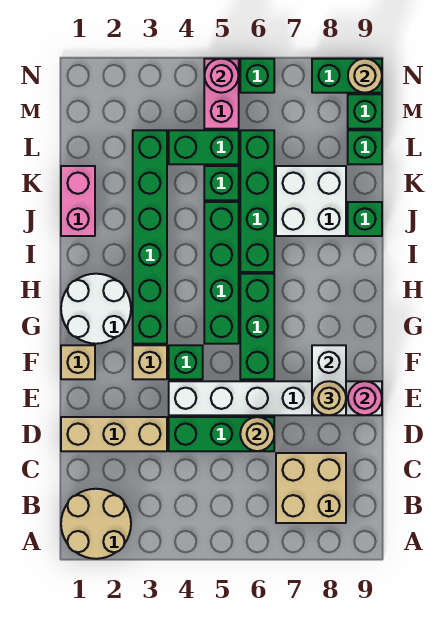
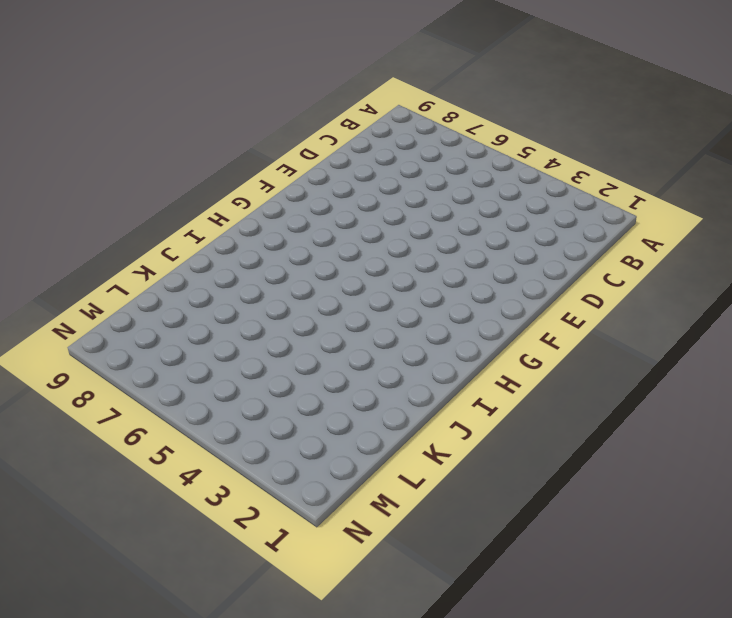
none -> tan 2x2 round brick [61,489,131,559]
none -> tan 2x2 brick [276,453,346,523]
none -> tan 1x3 brick [61,417,167,451]

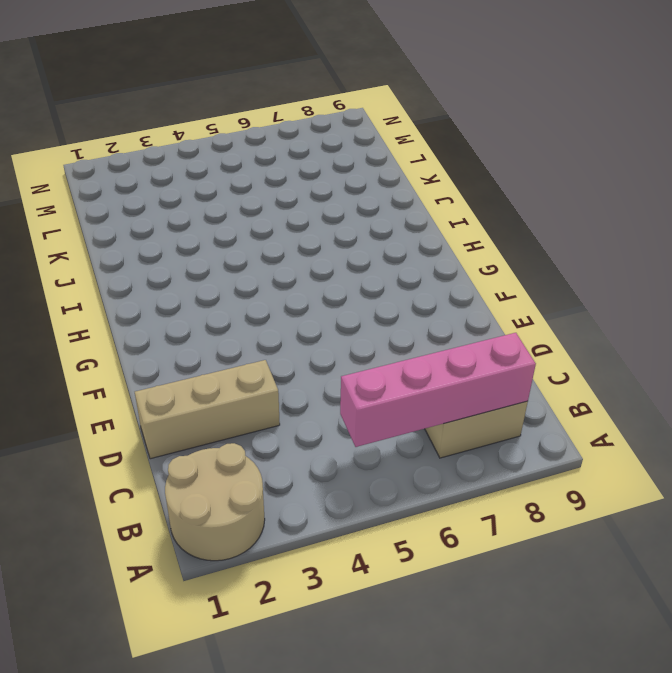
pink 1x4 brick [340,333,536,447] -> none
none -> green 1x3 brick [169,417,274,451]
none -> white 1x6 brick [169,381,382,415]
none -> tan 1x1 brick [61,345,95,379]

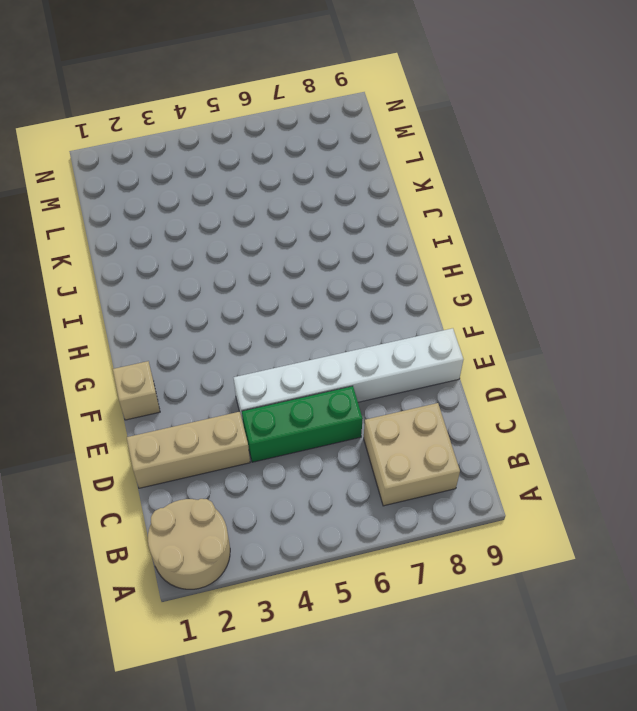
none -> tan 1x1 brick [133,345,167,379]
none -> green 1x1 brick [169,345,203,379]
none -> green 1x3 brick [240,274,274,379]

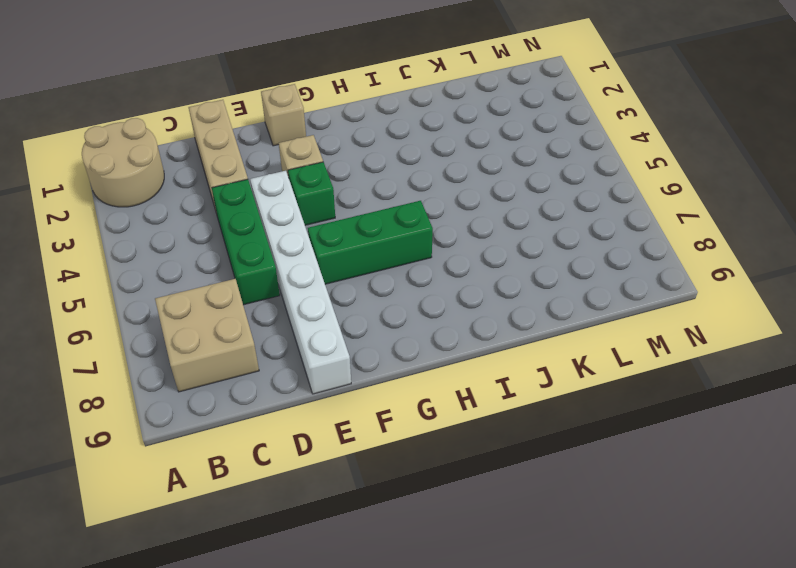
none -> white 2x2 round brick [61,274,131,344]
none -> green 1x6 brick [133,130,167,344]
none -> green 1x4 brick [204,202,239,344]

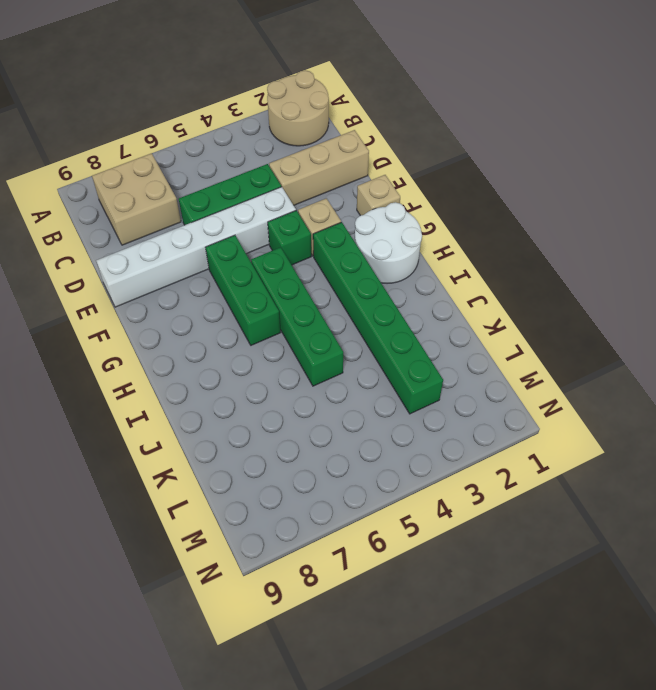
none -> green 1x4 brick [240,130,274,272]
none -> pink 1x2 brick [61,166,95,236]
none -> white 2x2 brick [276,166,346,236]

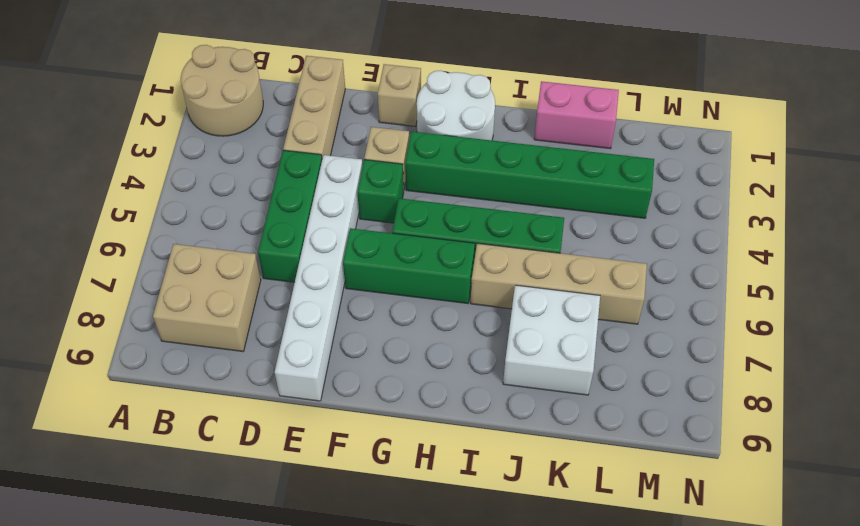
tan 1x4 brick [471,243,647,324] -> green 1x4 brick [240,130,274,272]
none -> green 1x1 brick [348,202,382,236]
none -> green 1x1 brick [204,166,239,200]
none -> green 1x2 brick [169,130,239,164]

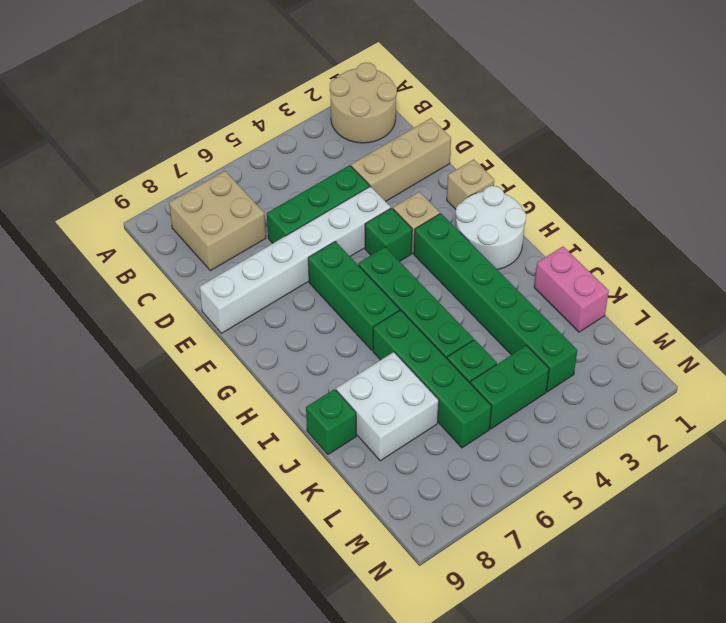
none -> green 1x1 brick [348,130,382,164]
none -> pink 1x2 brick [204,59,239,129]
none -> green 1x1 brick [348,94,382,129]

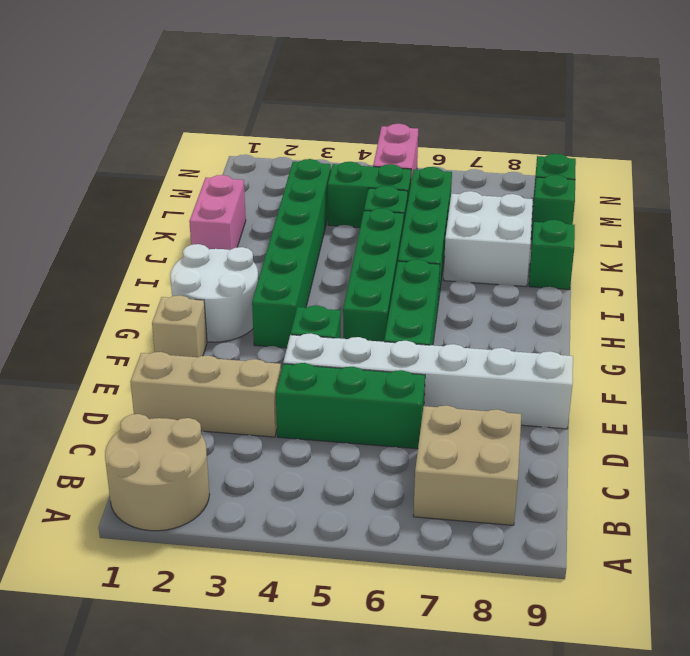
none -> tan 1x1 brick [133,345,167,379]
none -> green 1x1 brick [240,59,274,93]
none -> green 1x2 brick [312,59,382,93]

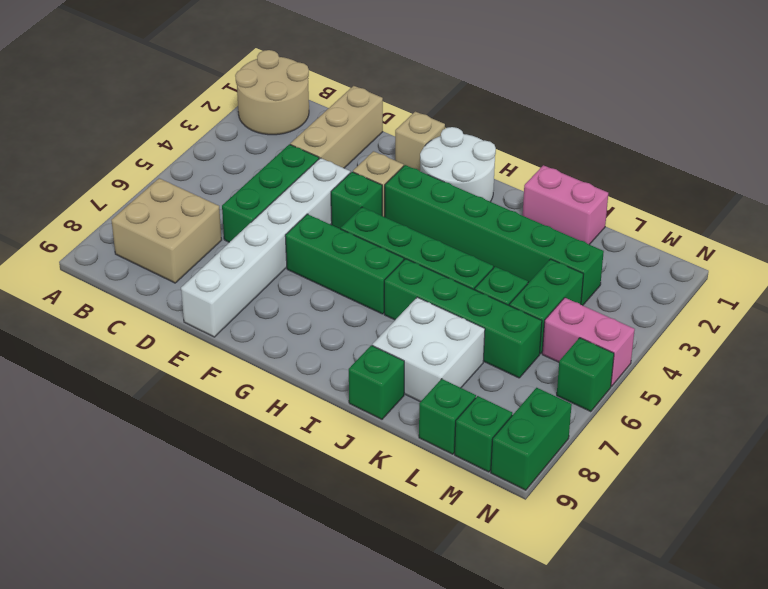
none -> tan 1x1 round brick [240,417,274,451]
none -> white 1x2 brick [312,345,346,415]
none -> pink 1x1 round brick [348,381,382,415]

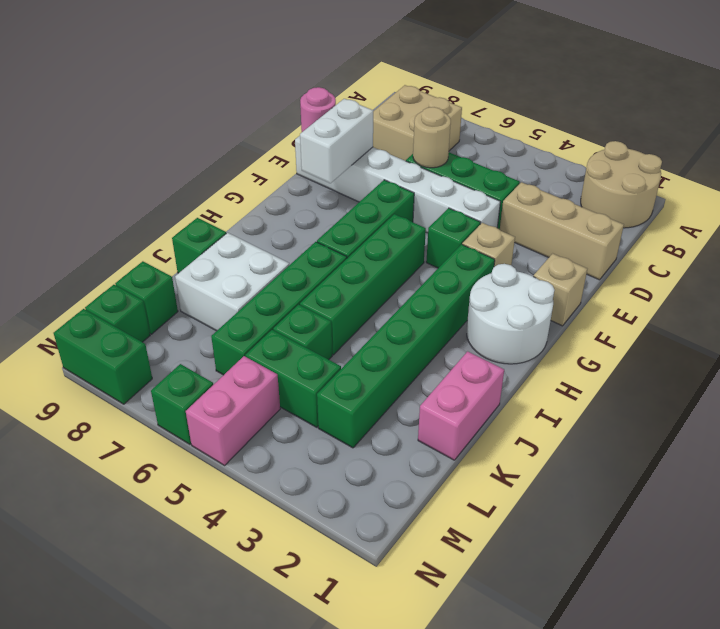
none -> pink 1x1 round brick [204,59,239,93]
none -> tan 1x1 round brick [348,59,382,93]
none -> tan 1x1 round brick [312,381,346,415]

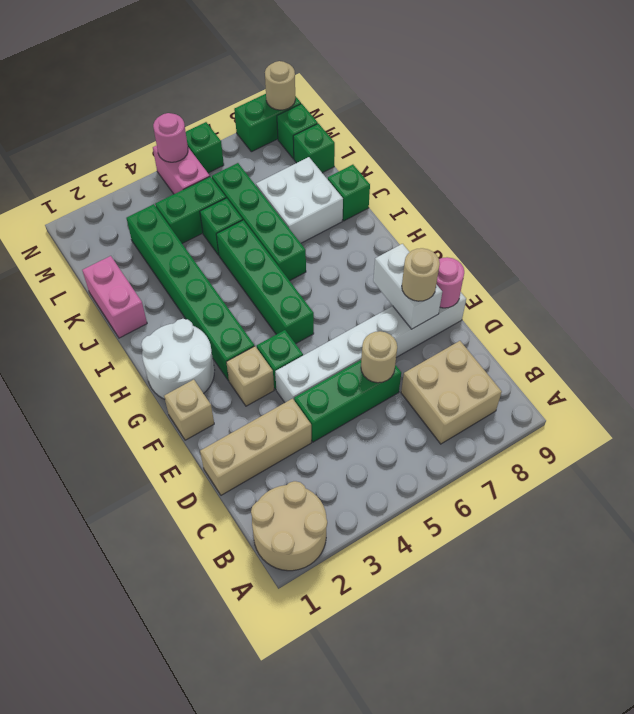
none -> green 1x3 brick [240,274,274,379]

